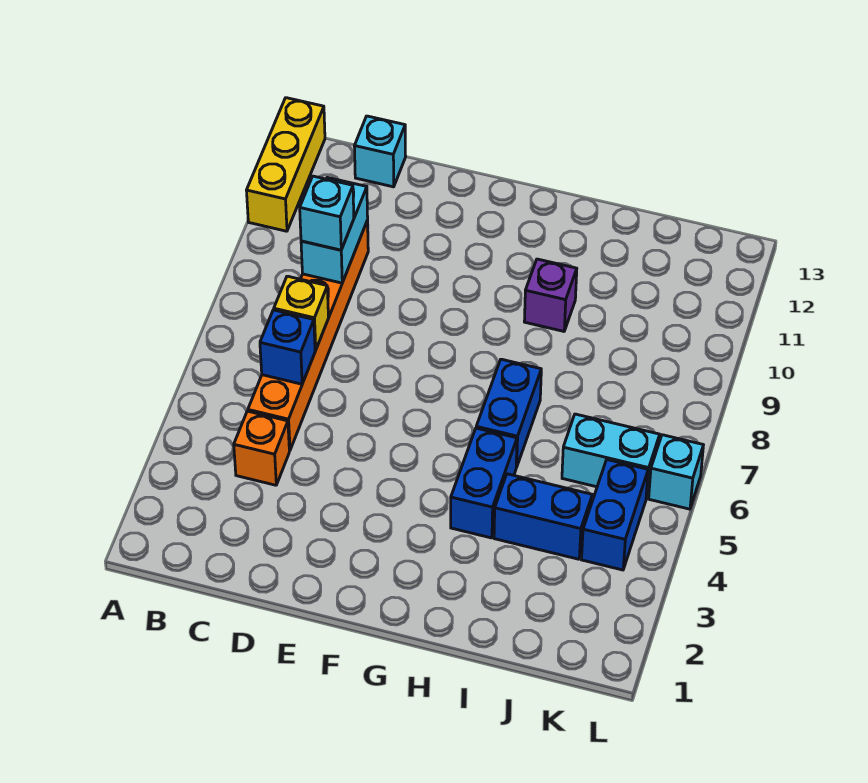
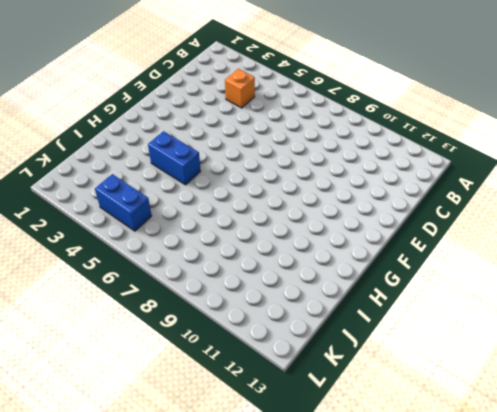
none -> yellow 1x3 brick [246,98,325,231]
none -> orange 1x6 brick [248,220,368,450]
none -> cyan 1x1 brick [354,116,406,187]

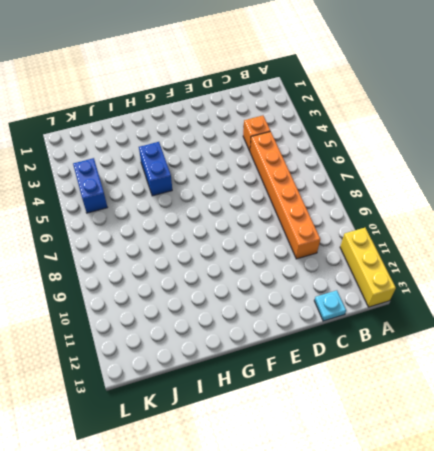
cyan 1x1 plate [314,290,346,321] -> cyan 1x1 brick [354,116,406,187]
none -> blue 1x2 brick [476,359,541,467]
none -> purple 1x1 brick [524,259,577,331]
none -> blue 1x2 brick [494,474,592,559]

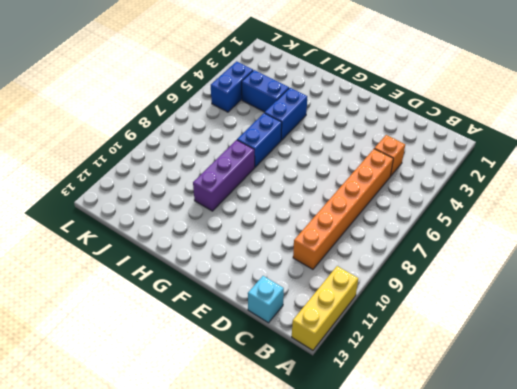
purple 1x3 brick [193,140,255,211] -> purple 1x1 brick [524,259,577,331]
none -> cyan 1x2 brick [562,414,660,498]
none -> cyan 1x1 brick [649,435,703,509]
none -> blue 1x1 brick [260,310,315,384]

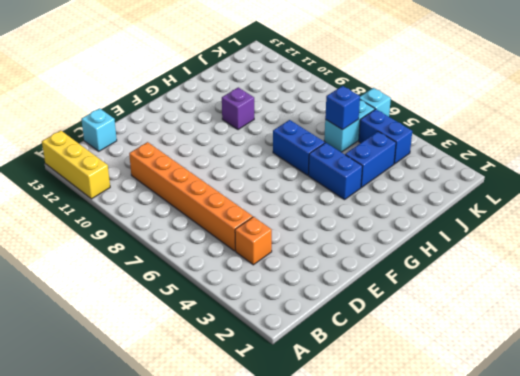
blue 1x1 brick [325,86,360,130] -> blue 1x1 brick moved to [260,310,315,384]
none -> yellow 1x1 brick [274,276,328,350]
none -> cyan 1x2 brick [301,177,368,283]
none -> cyan 1x1 brick [300,176,354,250]

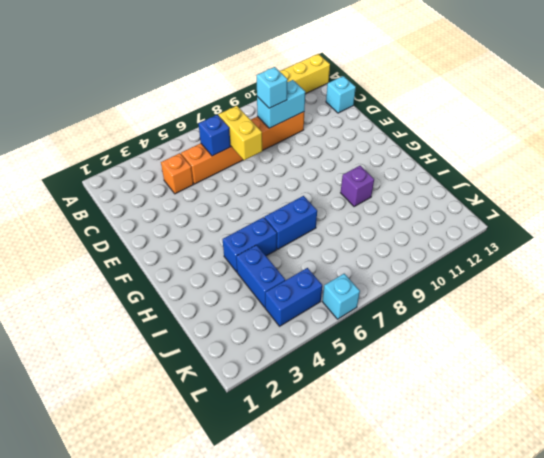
yellow 1x2 brick [218,106,262,160] -> yellow 1x1 brick [274,276,328,350]
none -> cyan 1x2 brick [562,414,660,498]

